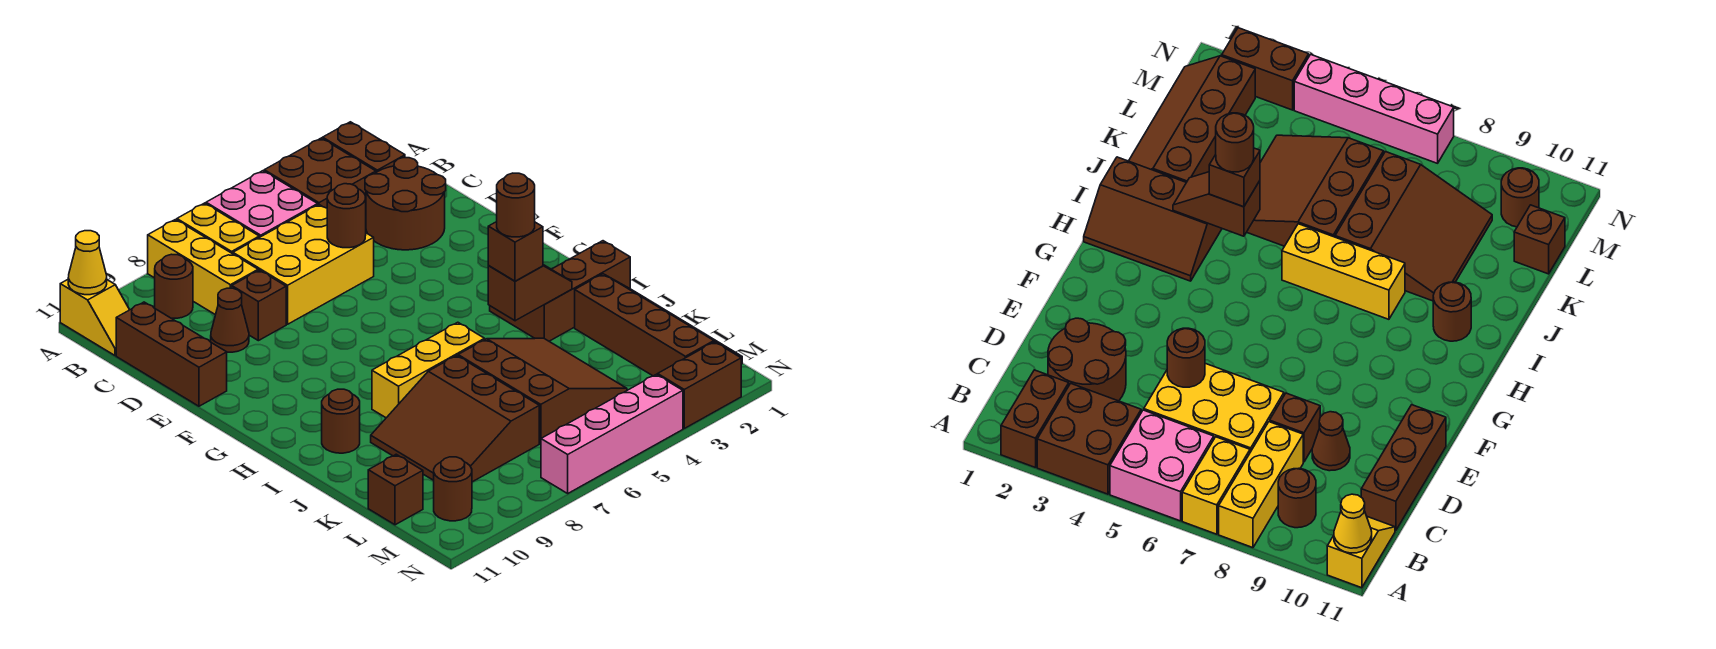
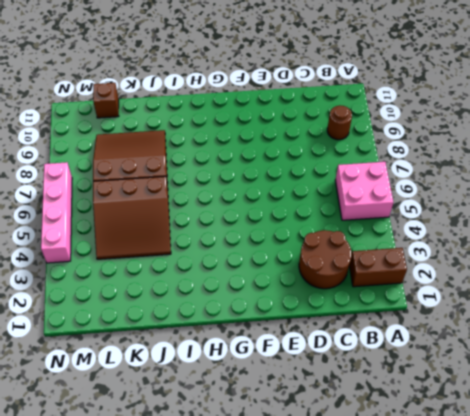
none -> brown 2x2 brick [264,138,376,208]
none -> yellow 1x2 brick [177,203,259,254]
none -> yellow 1x3 brick [148,220,258,315]

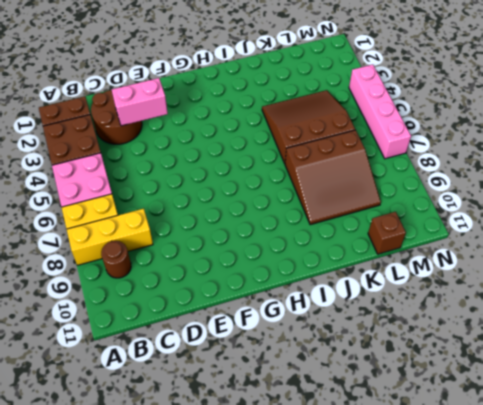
pink 1x2 brick [112,78,168,126] -> none
none -> yellow 1x2 slope [60,280,129,355]
none -> yellow 2x3 brick [233,205,374,324]
none -> brown 1x3 brick [116,302,227,406]

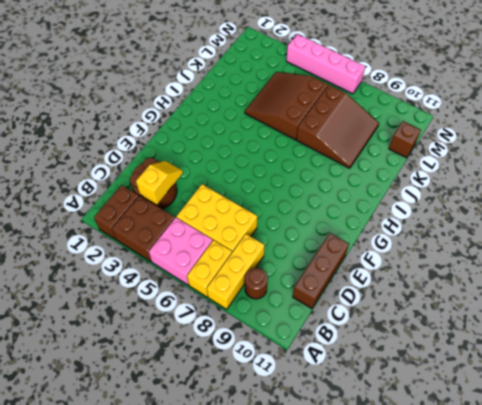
yellow 1x2 slope [136,161,183,205] -> yellow 1x2 slope moved to [60,280,129,355]
none -> brown 1x1 brick [232,270,286,341]
none -> brown 1x1 cone [211,288,249,352]
none -> brown 2x3 slope [490,241,630,341]

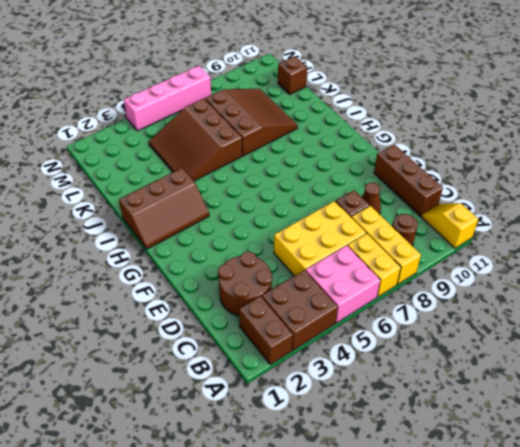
none -> yellow 1x3 brick [372,322,485,418]
none -> brown 1x1 round brick [322,389,360,453]
none -> brown 2x4 slope [575,274,742,376]

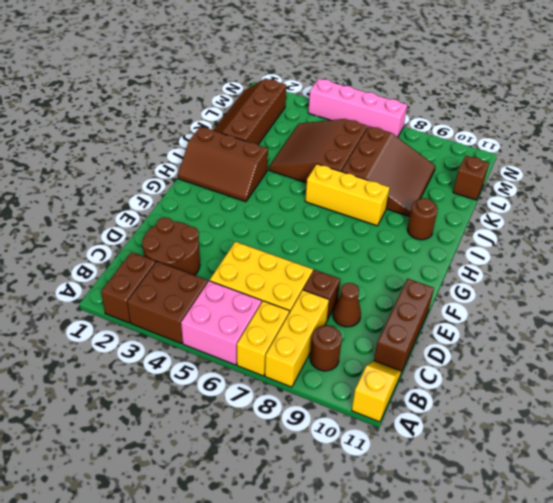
none -> brown 1x1 round brick [434,457,472,521]
none -> brown 1x2 brick [658,342,741,428]
none -> yellow 1x1 cone [68,231,107,295]

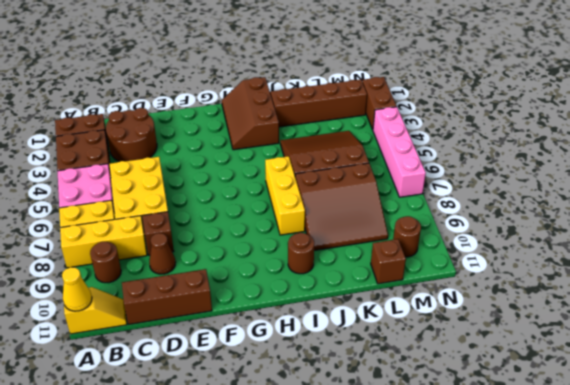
none -> brown 1x1 round brick [327,184,366,248]
none -> brown 1x2 slope [488,265,572,321]
none -> brown 1x1 brick [488,222,543,281]

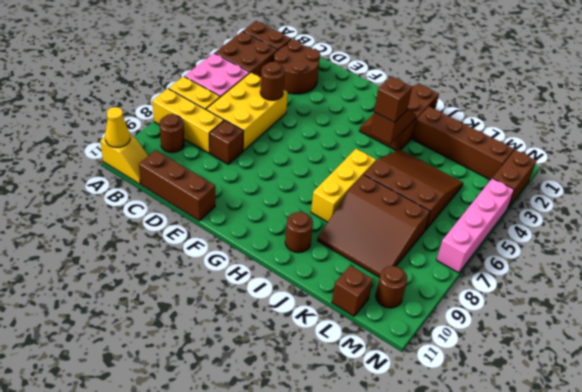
none -> brown 1x1 cone [211,288,249,352]
none -> brown 1x1 round brick [497,173,535,237]

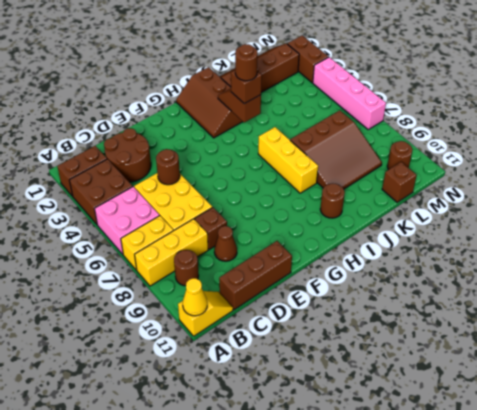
none -> brown 3x3 slope [458,338,627,443]

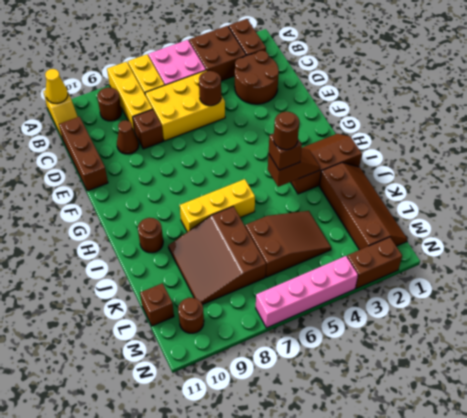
brown 2x3 slope [245,211,331,277] -> brown 3x3 slope [458,338,627,443]

